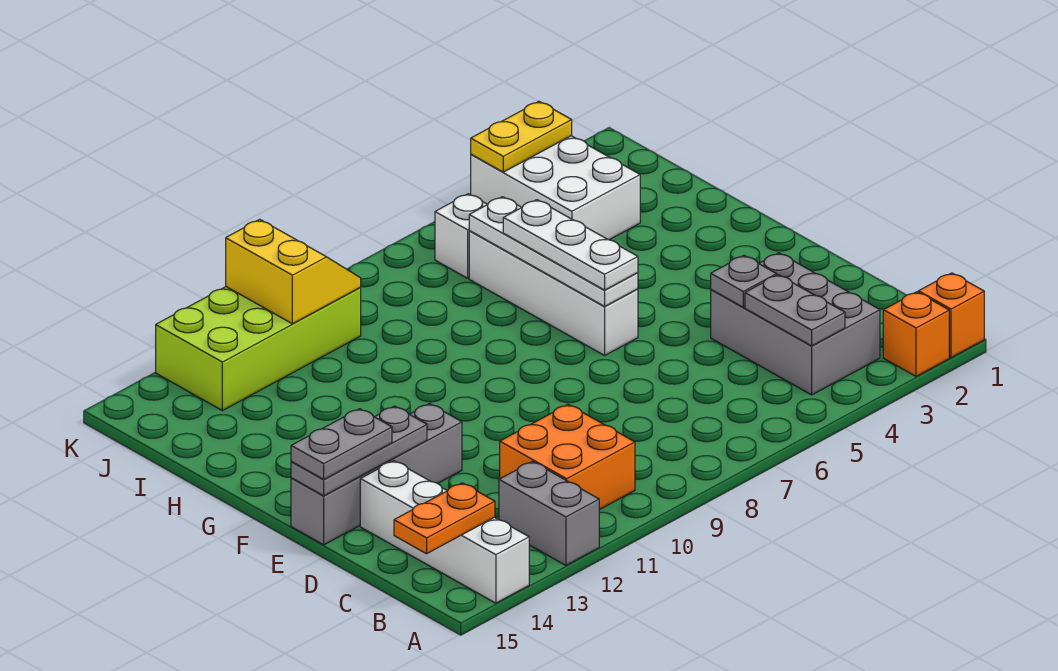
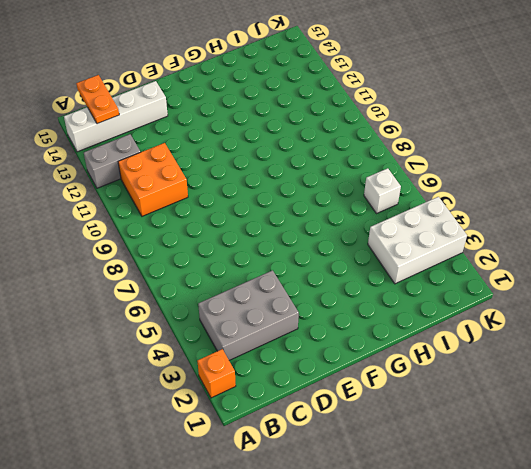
none -> orange 1x1 brick [918,273,984,358]
none -> grey 1x4 brick [291,404,462,545]
none -> white 1x4 brick [469,231,638,355]

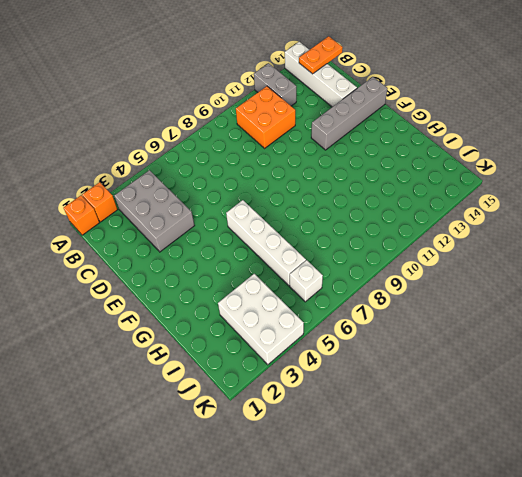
none -> lime 2x4 brick [156,287,361,411]
none -> grey 1x2 plate [745,275,845,346]
none -> grey 1x1 plate [711,255,777,307]

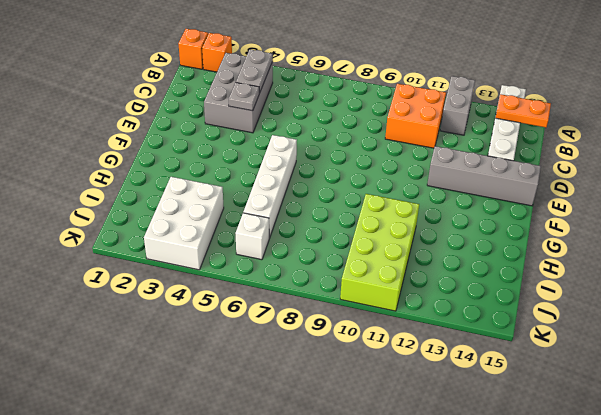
lime 2x4 brick [340,194,419,311] -> lime 2x4 brick turned to [156,287,361,411]
none -> grey 1x3 plate [291,406,427,496]
none -> white 1x4 plate [469,197,638,306]
none -> yellow 2x2 slope [226,219,361,324]

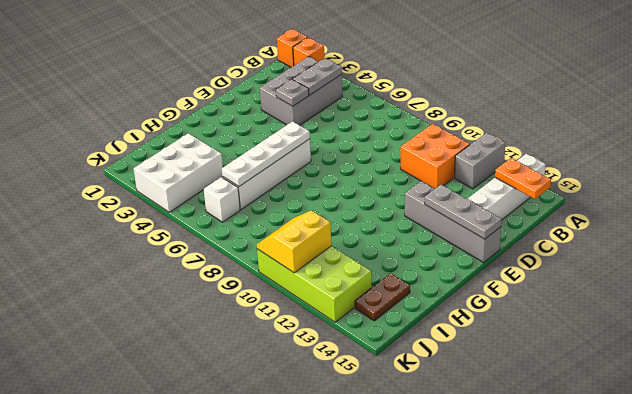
brown 1x2 plate [355,273,410,321] -> none
none -> yellow 1x2 plate [471,102,572,172]
none -> grey 1x2 plate [291,409,392,480]
none -> white 1x3 plate [503,200,638,290]

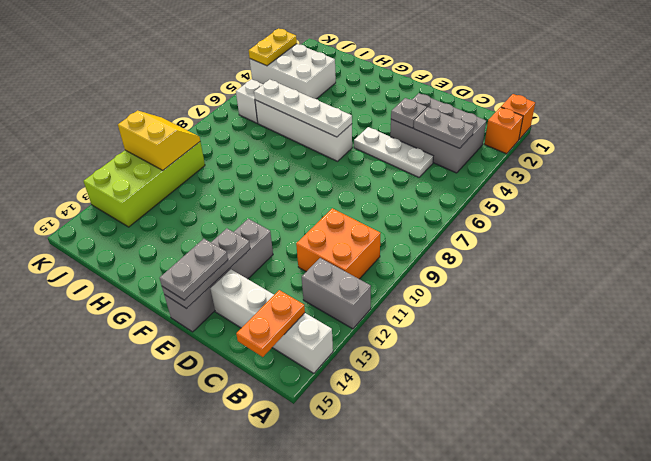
white 1x3 plate [354,127,433,177] -> white 1x3 plate moved to [503,200,638,290]

